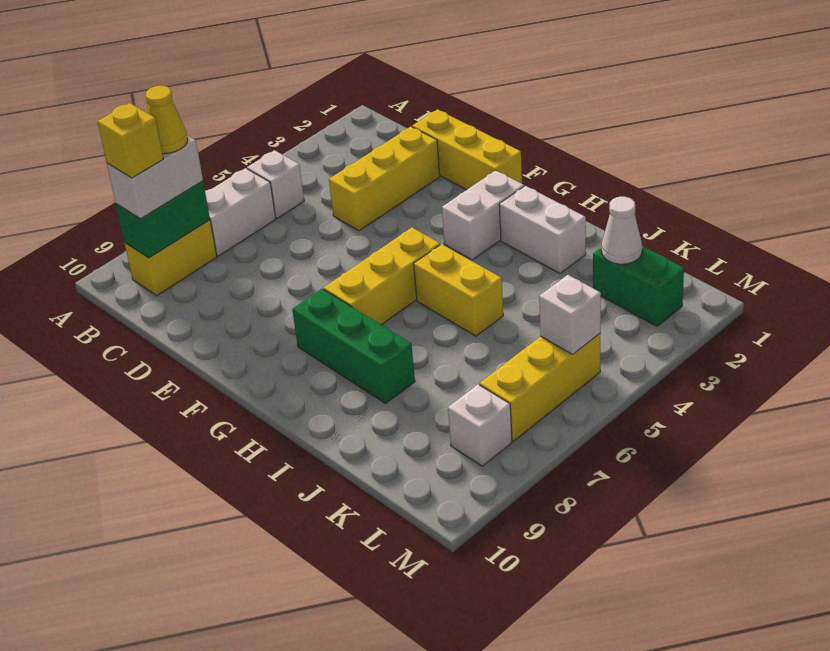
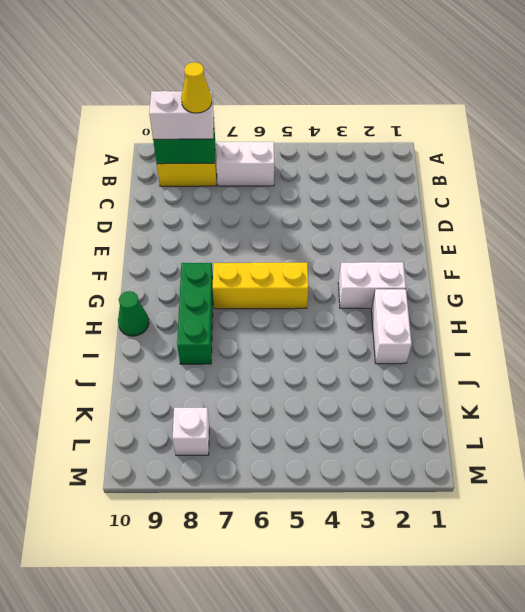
green 1x1 cone [118,291,149,336] -> none
none -> white 1x1 brick [247,150,304,218]
none -> yellow 1x3 brick [412,109,522,190]
none -> yellow 1x3 brick [329,127,440,231]

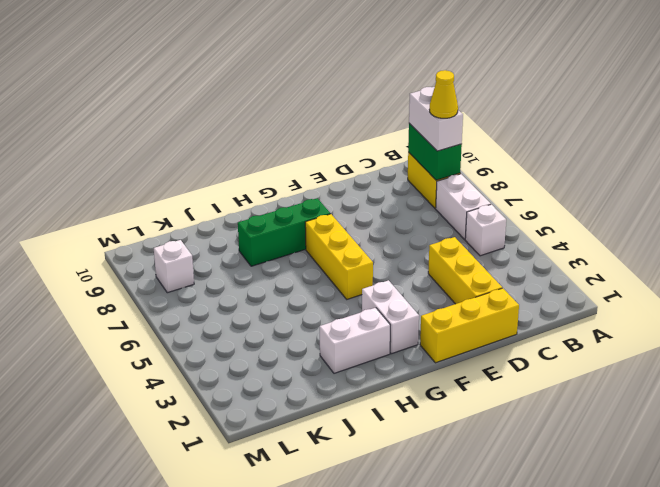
none -> yellow 1x2 brick [414,244,503,336]
none -> green 1x2 brick [593,246,684,326]
none -> yellow 1x3 brick [480,334,600,441]

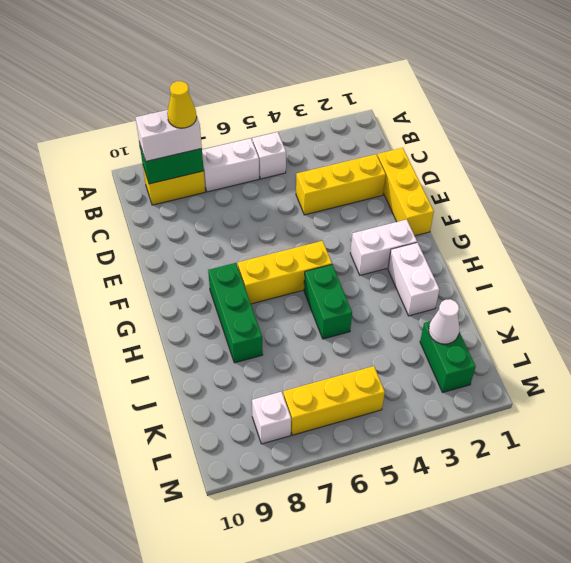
green 1x2 brick [304,265,352,339] -> yellow 1x2 brick [414,244,503,336]
none -> white 1x1 brick [539,275,601,354]
none -> yellow 1x1 brick [98,103,163,178]

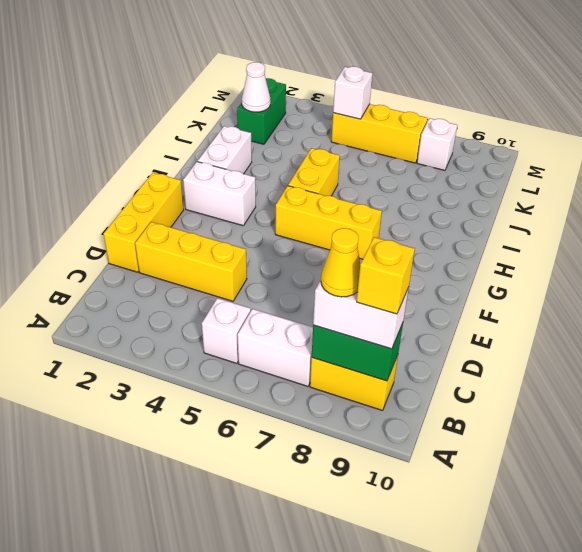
none -> green 1x3 brick [292,289,415,404]

